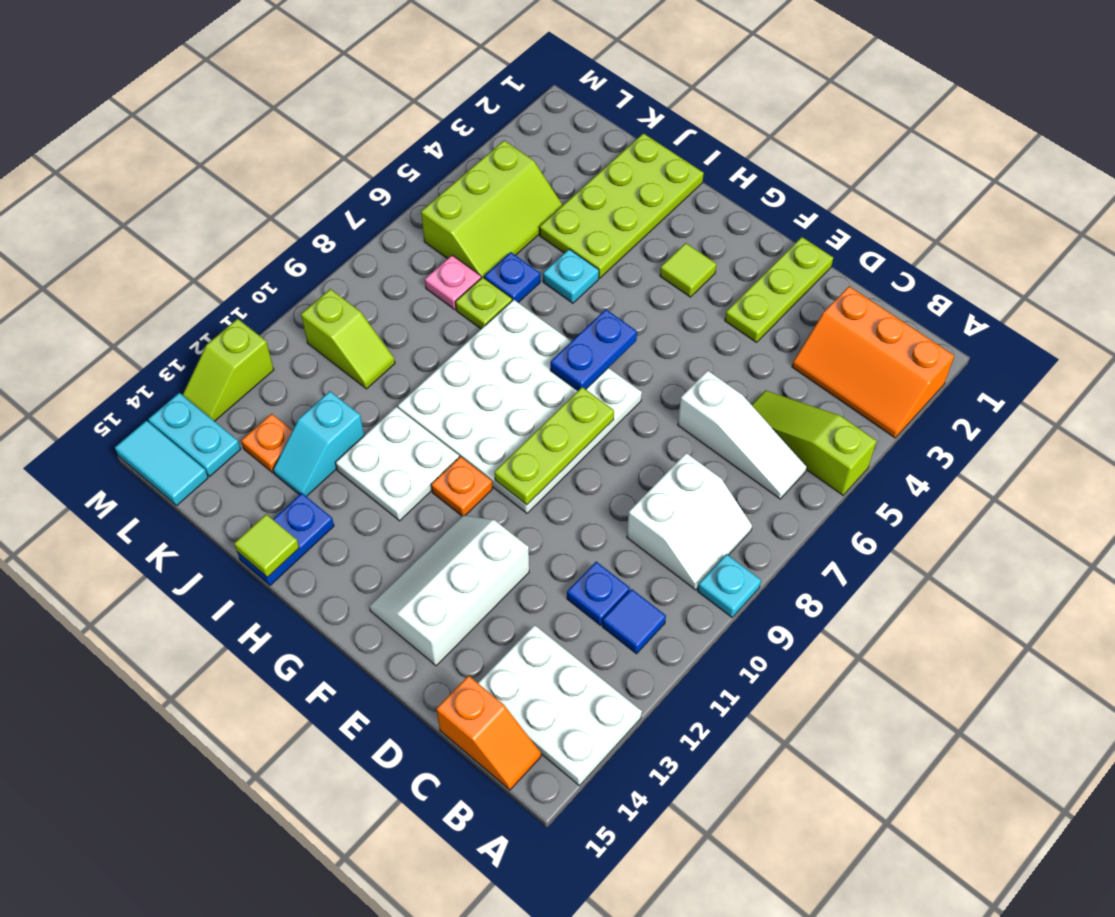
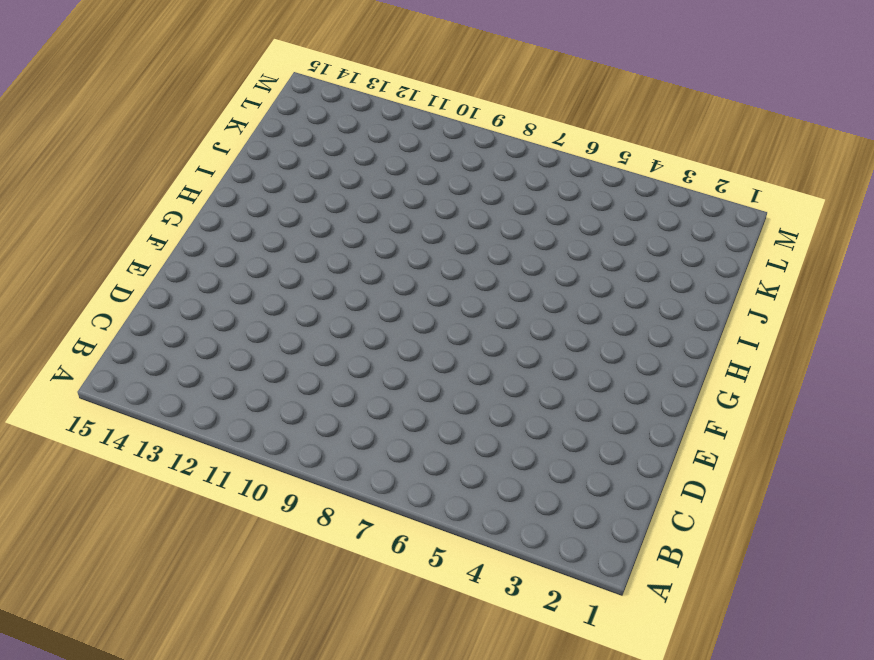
none -> orange 2x3 slope [792,286,955,438]
none -> lime 1x3 slope [752,390,877,495]
none -> cyan 1x1 plate [698,554,761,617]
none -> white 2x3 plate [478,625,642,786]

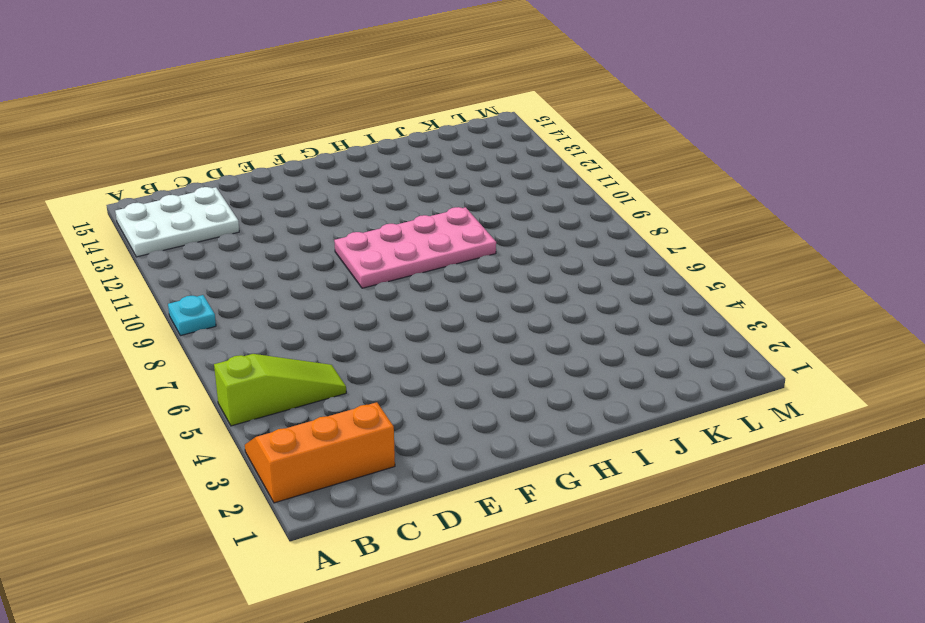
pink 2x4 plate [334,207,496,288] -> white 4x4 plate [398,300,642,513]
none -> white 1x3 slope [678,370,807,499]
none -> white 2x2 slope [627,453,752,590]
none -> blue 1x1 tile [602,589,666,654]
none -> orange 1x2 slope [436,676,541,790]

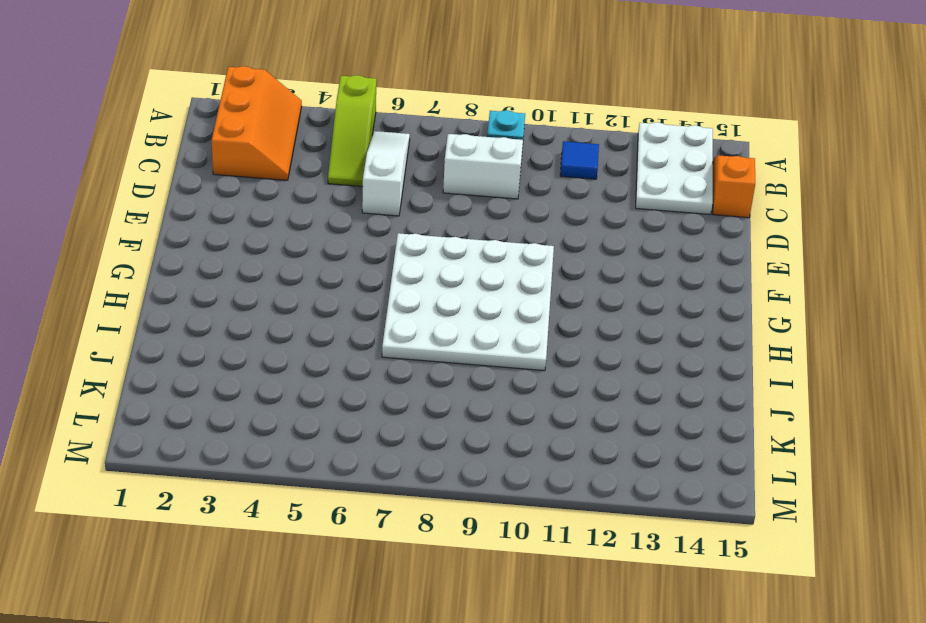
none -> blue 1x1 plate [567,562,630,625]
none -> lime 1x3 plate [725,237,833,342]
none -> white 2x3 slope [369,515,529,666]
none -> lime 1x1 tile [660,243,716,297]

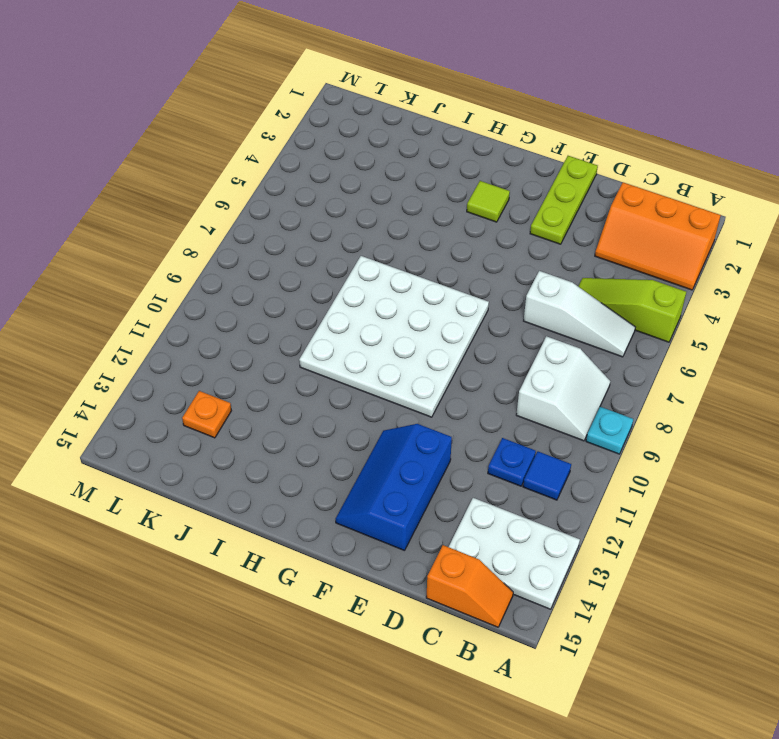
blue 2x3 slope [336,424,452,551] -> white 2x3 slope [369,515,529,666]
none -> orange 1x1 plate [431,457,492,516]
none -> white 2x2 plate [335,407,459,521]
none -> lime 2x4 plate [540,133,704,278]
none -> cyan 1x1 plate [543,249,599,303]

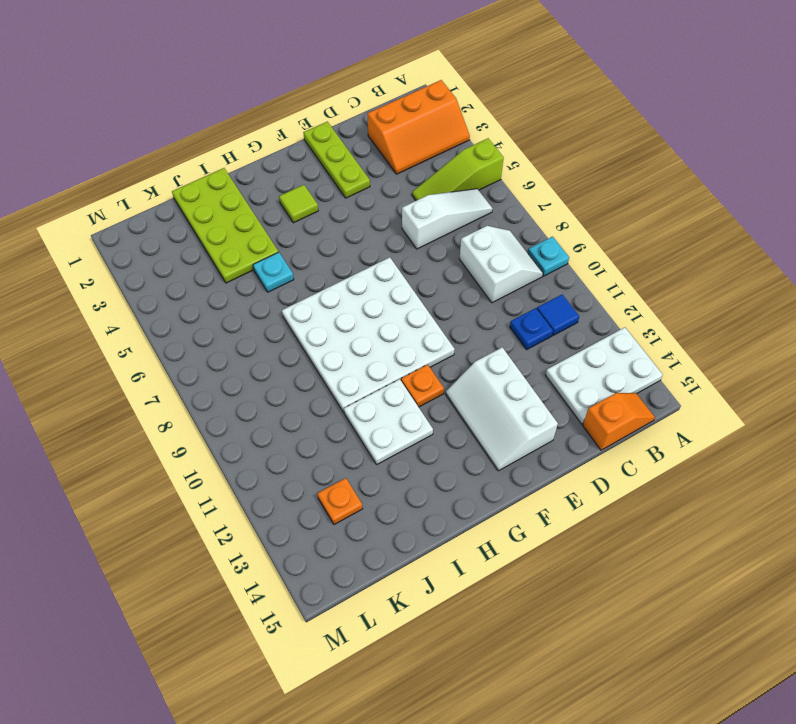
none -> blue 1x2 plate [237,493,334,585]
none -> blue 1x1 plate [484,252,540,303]
none -> lime 1x1 plate [456,277,512,329]
none -> cyan 1x2 slope [273,391,364,496]

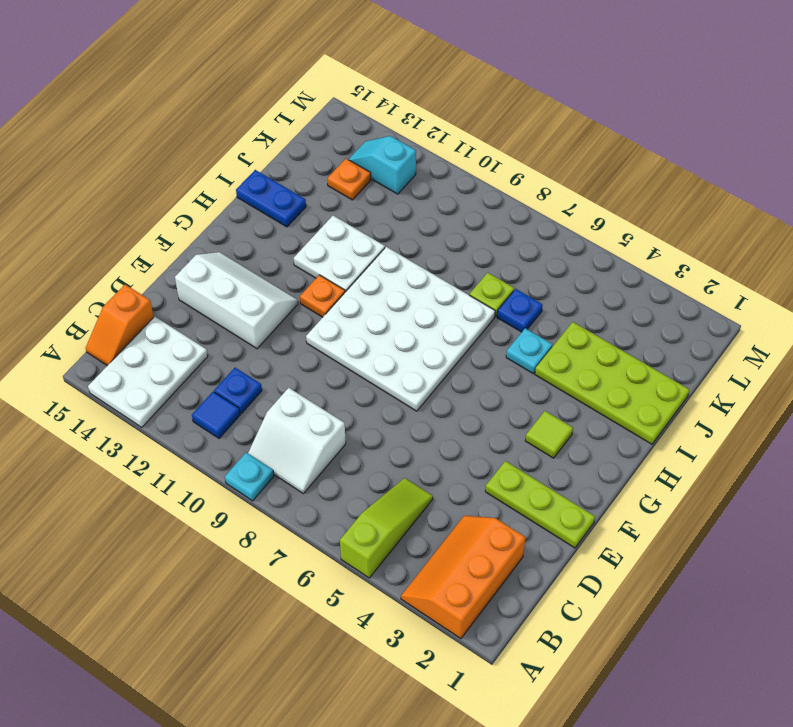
cyan 1x2 slope [348,136,416,194] -> cyan 1x2 slope moved to [273,391,364,496]
none -> white 1x3 slope [678,370,807,499]
none -> lime 2x3 slope [421,141,563,278]
none -> pink 1x1 plate [425,255,481,309]
none -> lime 1x2 slope [301,289,395,389]

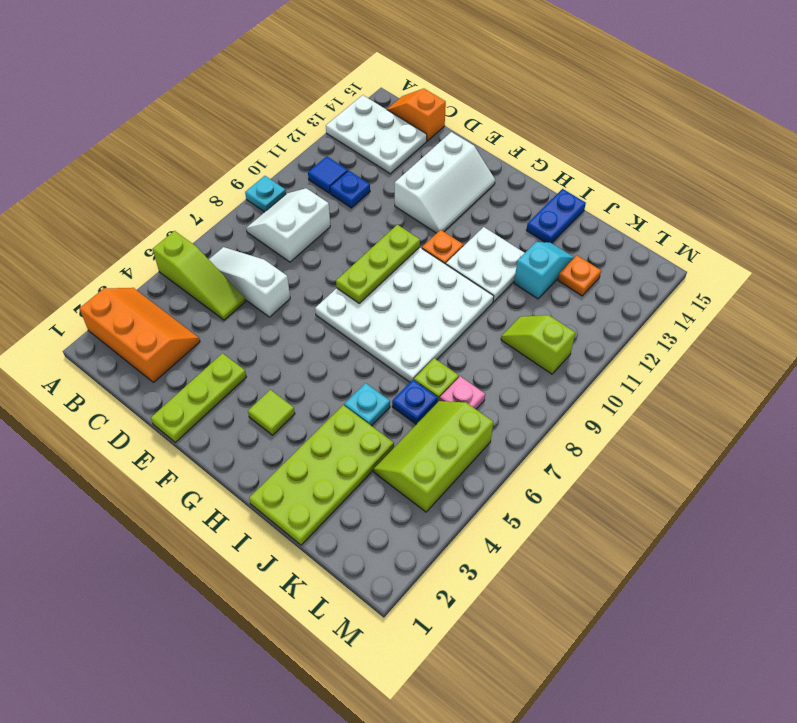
none -> cyan 1x2 plate [148,393,241,476]
none -> cyan 1x2 tile [115,421,208,506]
none -> lime 1x2 slope [183,319,274,421]
none -> blue 1x2 plate [550,309,637,391]

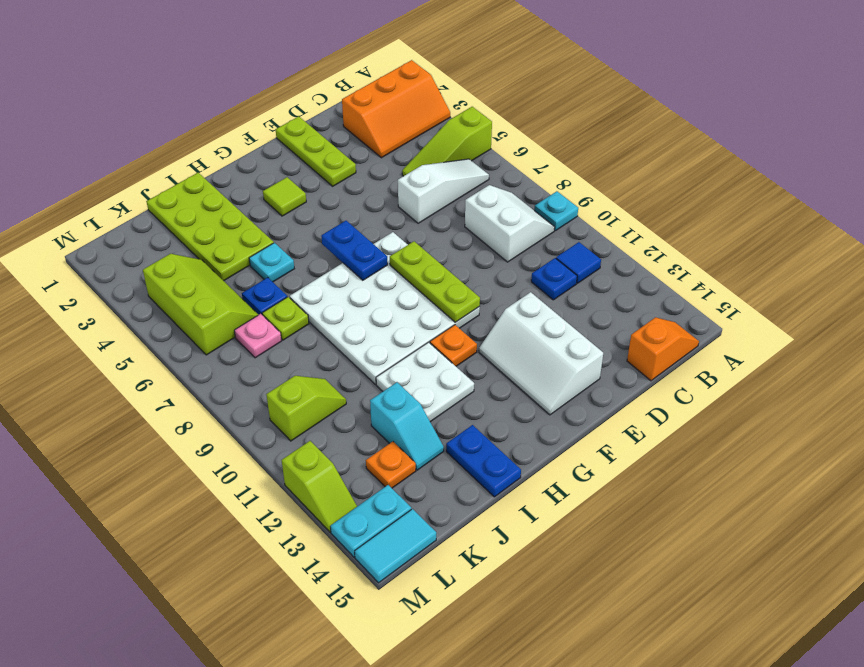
none -> white 2x3 plate [478,625,642,786]
none -> lime 1x1 tile [234,514,299,577]

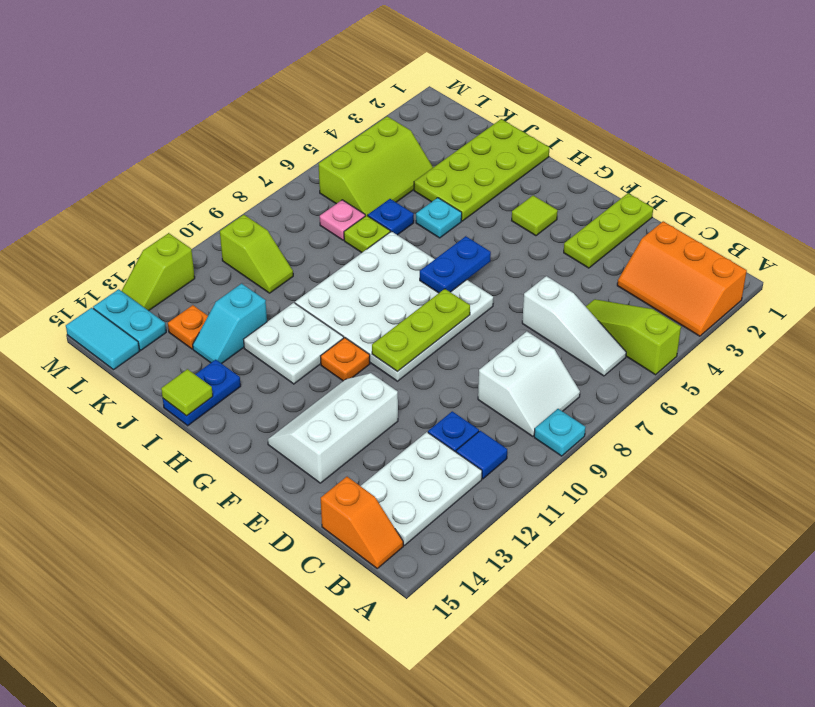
white 2x3 plate [361,432,482,545] -> white 2x3 plate turned to [478,625,642,786]

